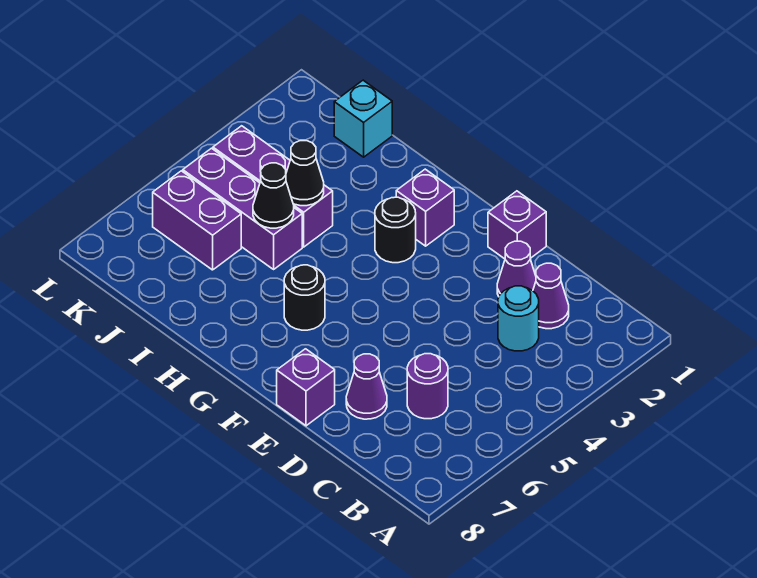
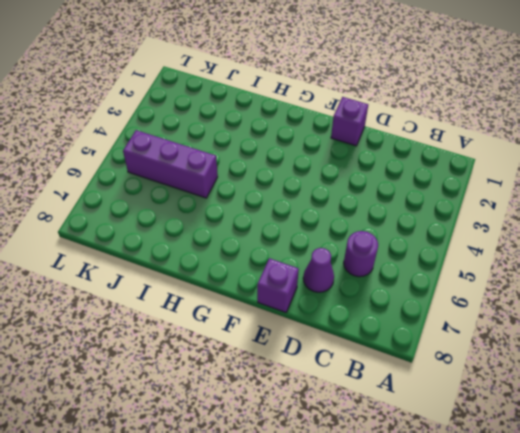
none -> purple 1x1 cone [533,263,569,329]
none -> cyan 1x1 round brick [498,286,539,351]
none -> purple 1x1 cone [497,241,536,296]

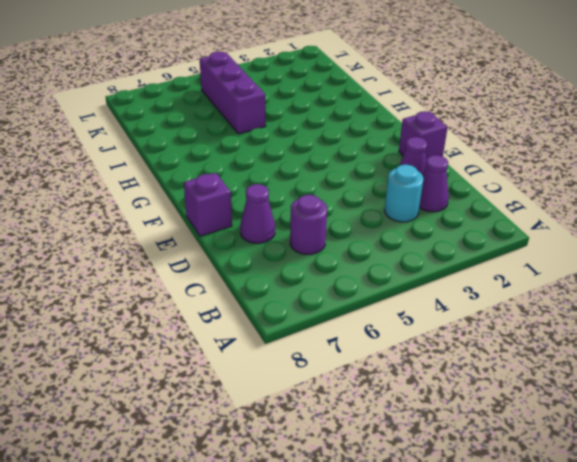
none -> purple 1x1 brick [396,169,454,246]
none -> black 1x1 round brick [375,197,416,263]
none -> black 1x1 round brick [284,265,325,330]

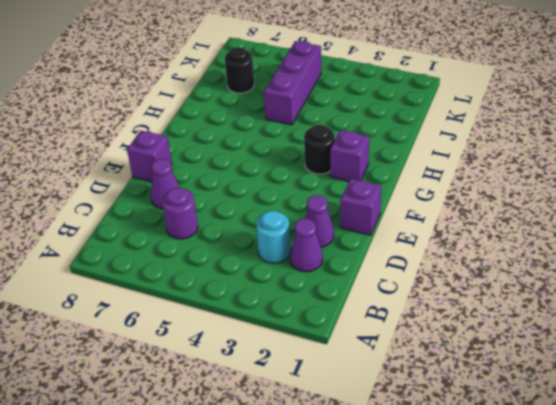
black 1x1 round brick [225,47,254,93] -> black 1x1 round brick moved to [284,265,325,330]
none -> purple 1x3 brick [213,126,333,247]
none -> cyan 1x1 brick [334,80,392,157]
none -> purple 1x2 brick [153,171,241,270]

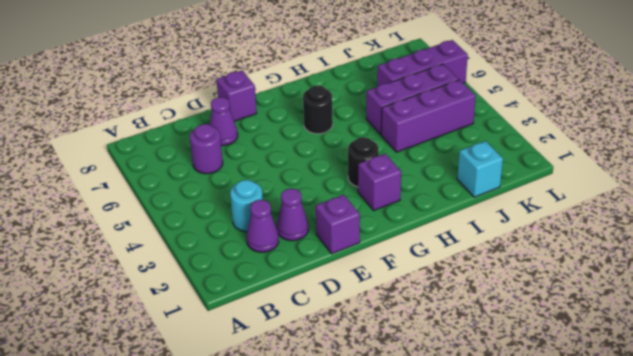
purple 1x3 brick [377,40,468,87] -> purple 1x2 brick [153,171,241,270]
none -> black 1x1 cone [286,141,324,206]
none -> black 1x1 cone [253,163,294,228]

